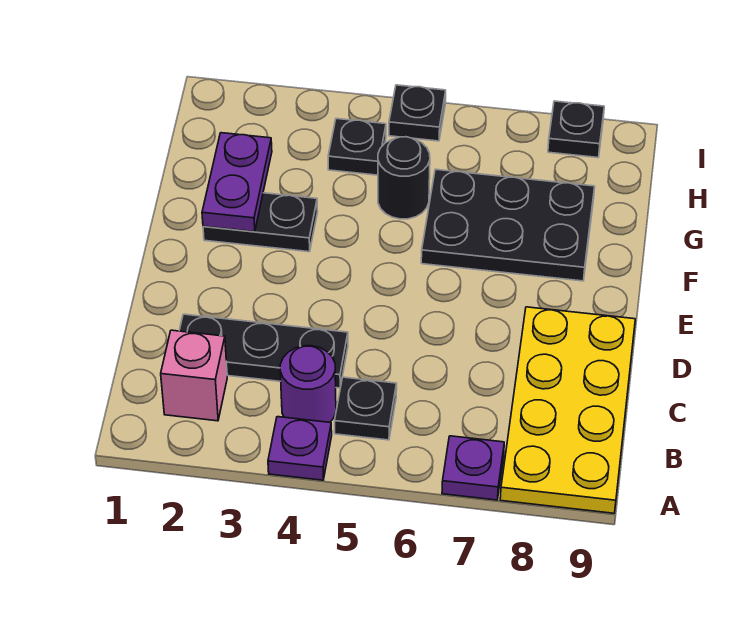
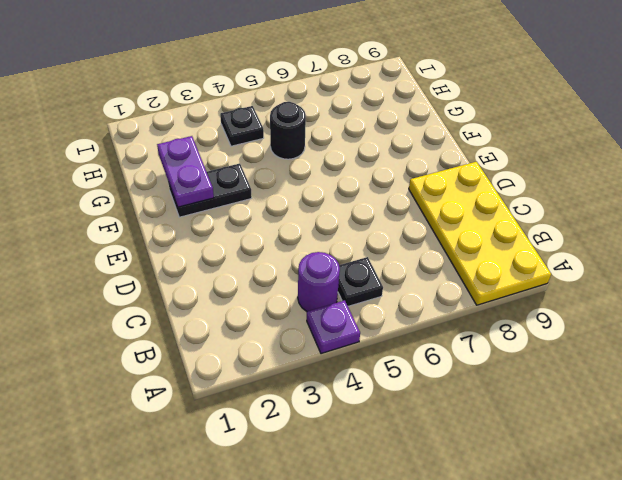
none -> purple 1x1 plate [442,436,504,500]
none -> pink 1x1 brick [161,330,227,421]
none -> black 1x3 plate [179,314,348,388]

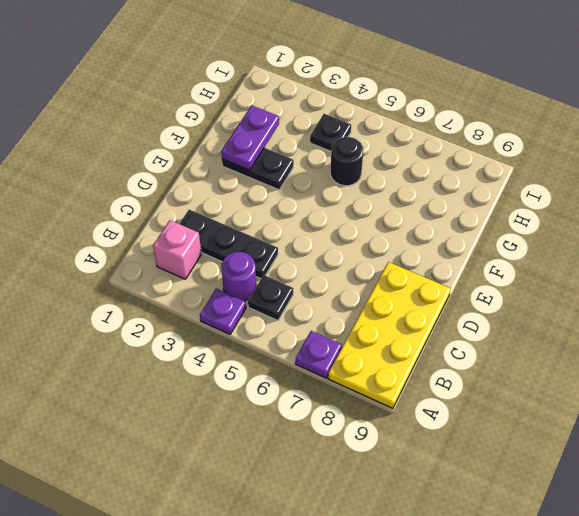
none -> black 2x3 plate [421,169,595,281]
none -> black 1x1 plate [389,85,446,141]
none -> black 1x1 plate [548,101,604,158]

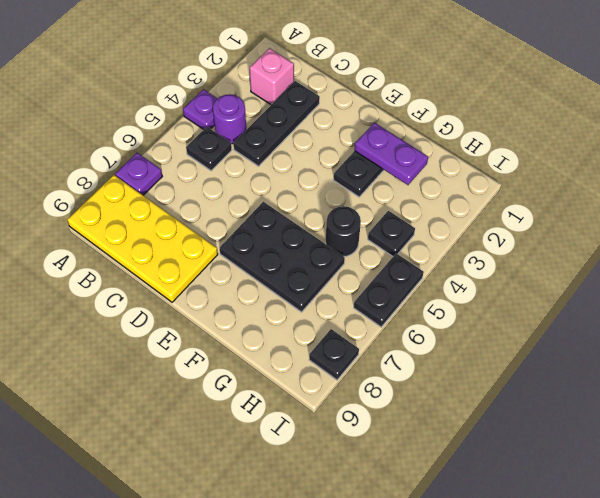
black 2x3 plate [220,202,345,312] -> black 2x3 plate turned to [421,169,595,281]
black 1x2 plate [354,253,424,327] -> black 1x1 plate [389,85,446,141]

